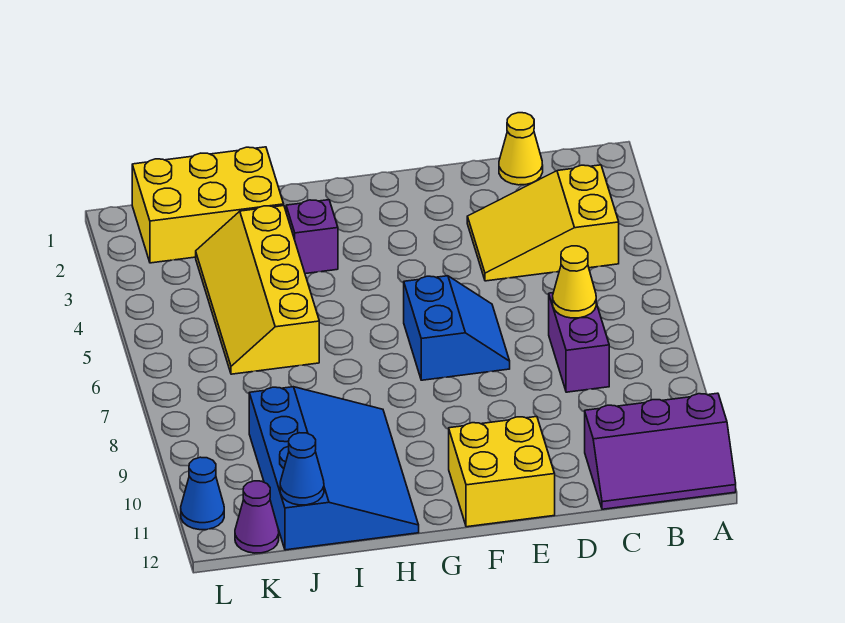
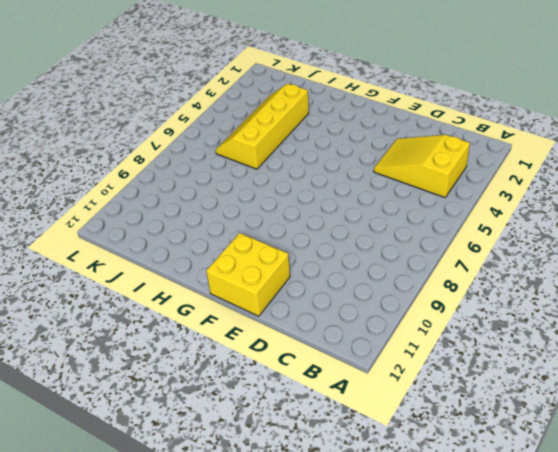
none -> purple 2x3 slope [585,393,736,509]
none -> yellow 1x1 cone [499,113,543,185]
none -> purple 1x2 brick [549,293,609,392]

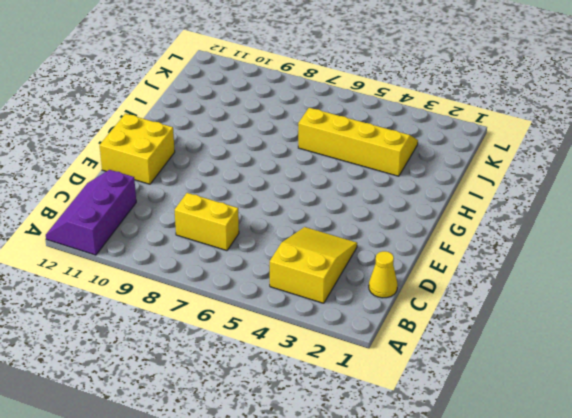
yellow 1x2 brick [175,193,239,251] -> purple 1x2 brick [549,293,609,392]
none -> blue 2x2 slope [404,276,510,380]
none -> purple 1x1 brick [286,200,338,274]
none -> blue 3x4 slope [249,387,419,550]

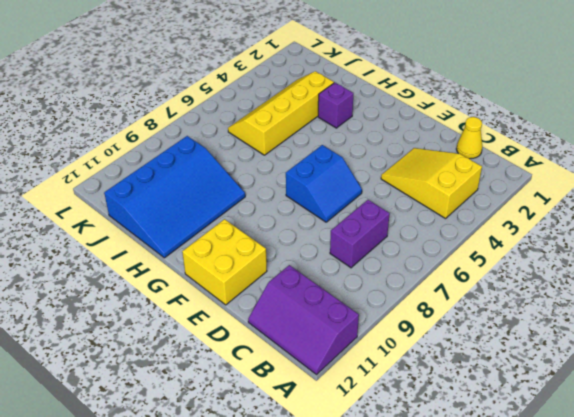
none -> yellow 2x3 brick [132,147,284,263]
none -> purple 1x1 cone [235,481,279,553]
none -> blue 1x1 cone [181,457,224,530]

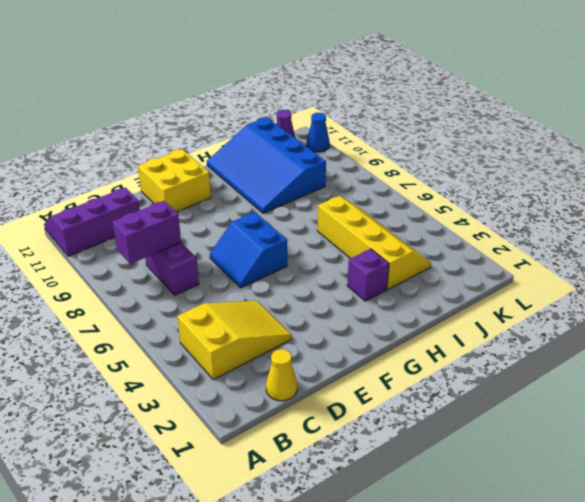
purple 1x2 brick [112,201,181,264] -> none
none -> yellow 2x3 brick [132,147,284,263]
none -> yellow 1x1 cone [553,246,596,318]
none -> blue 1x1 cone [280,433,324,505]

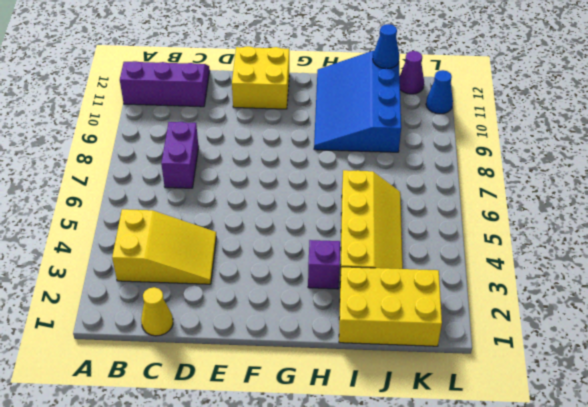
none -> blue 2x2 slope [404,276,510,380]
none -> yellow 1x1 cone [553,246,596,318]

